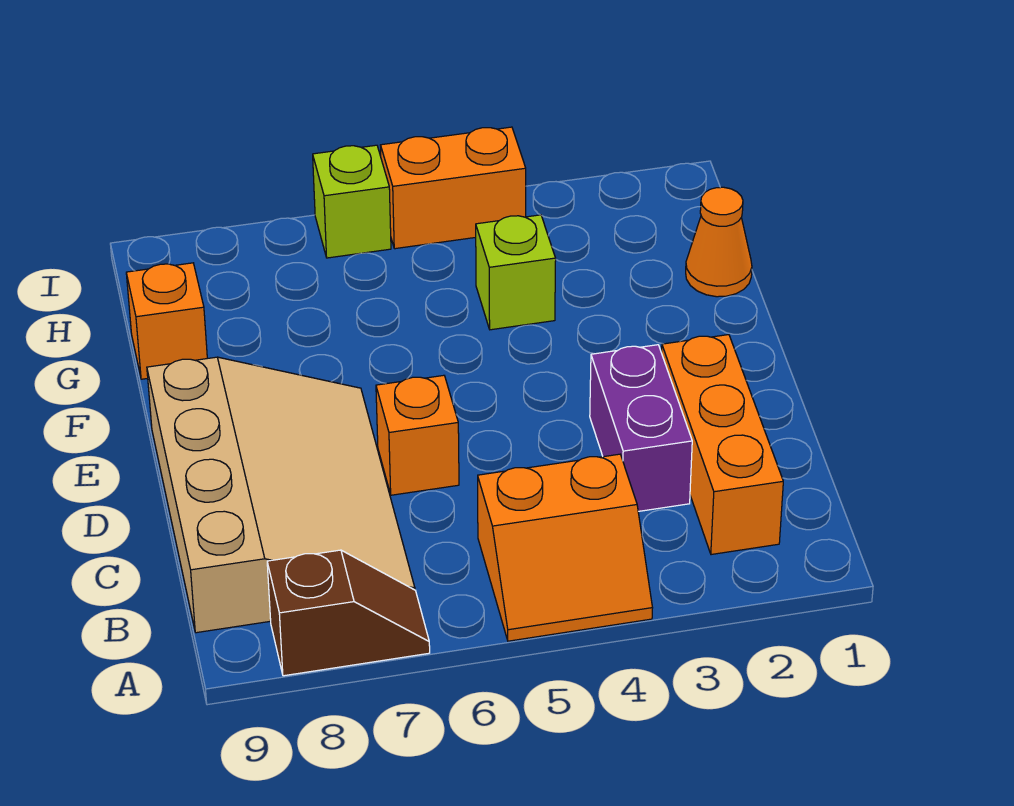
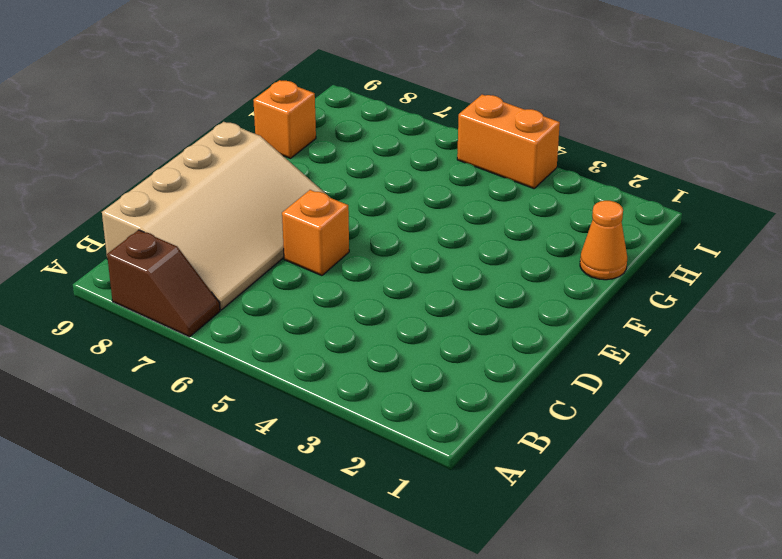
none -> orange 2x2 slope [478,454,652,641]
none -> orange 1x3 brick [662,335,783,555]

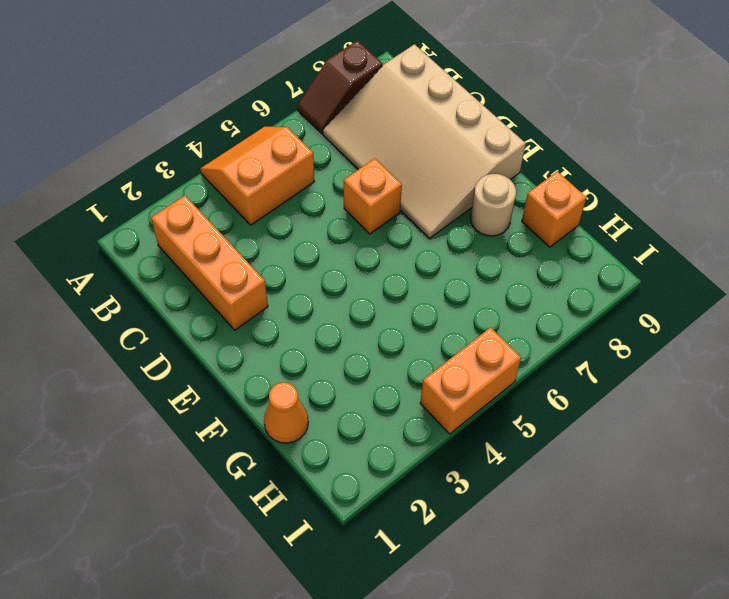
tan 1x1 round brick [471,174,516,236] -> none
none -> purple 1x2 brick [590,345,692,511]
none -> lime 1x1 brick [476,215,556,330]

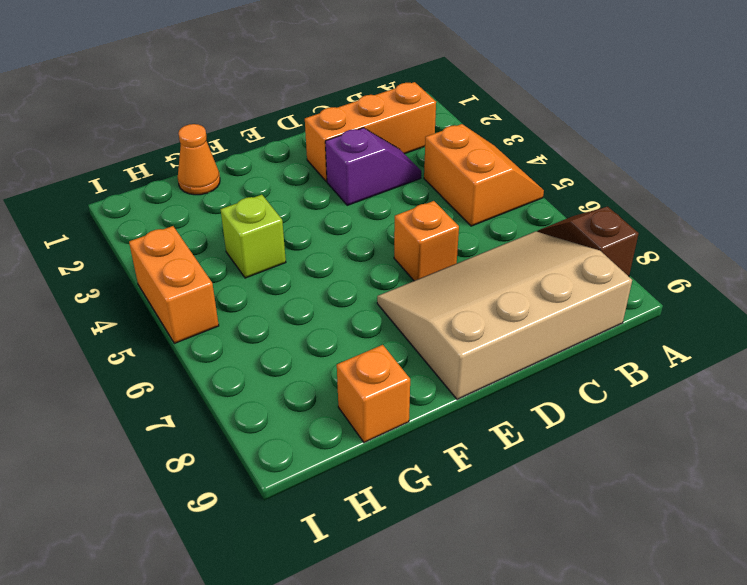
purple 1x2 slope [325,128,421,205] -> purple 1x2 brick [590,345,692,511]
none -> lime 1x1 brick [313,145,391,258]

